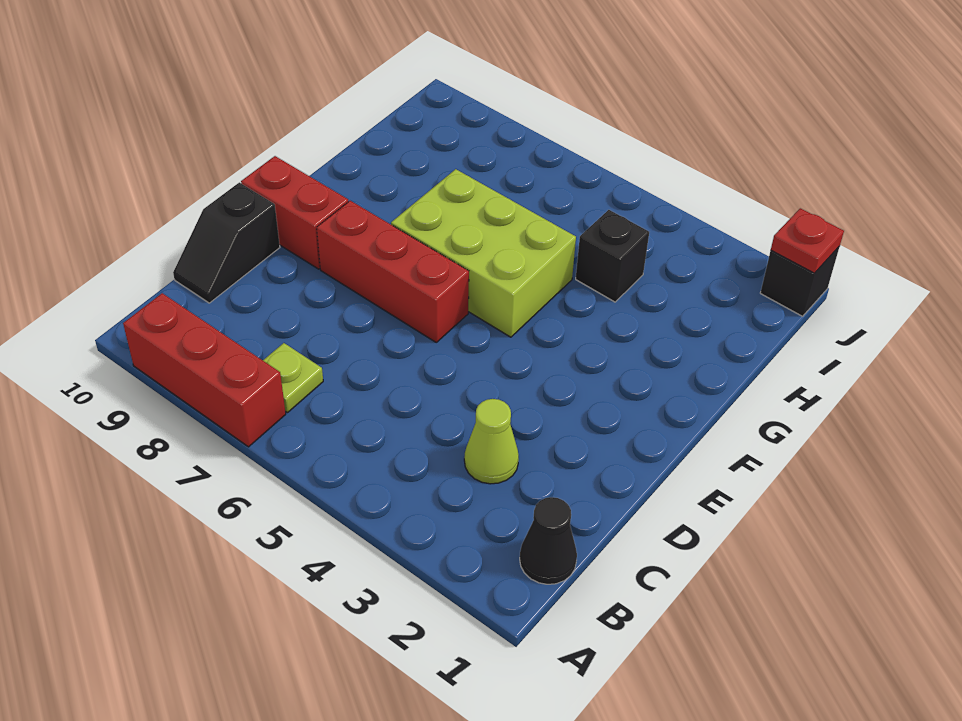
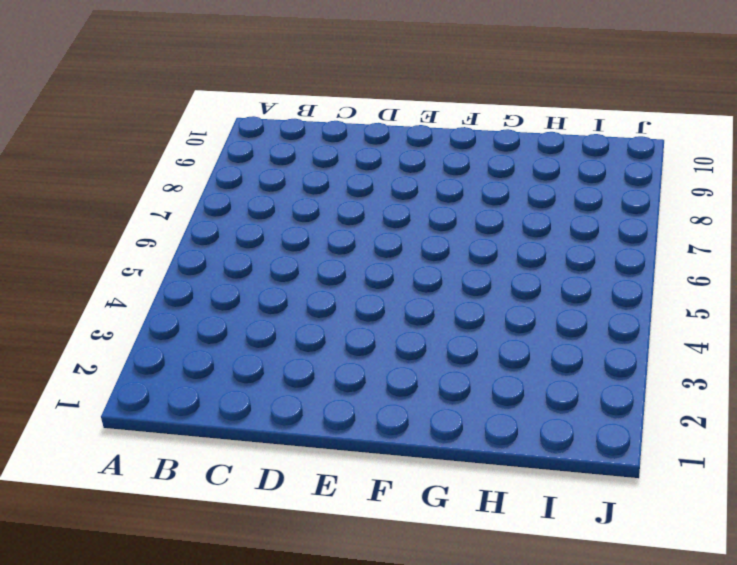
none -> red 1x3 brick [123,293,286,447]
none -> black 1x1 cone [520,497,577,584]

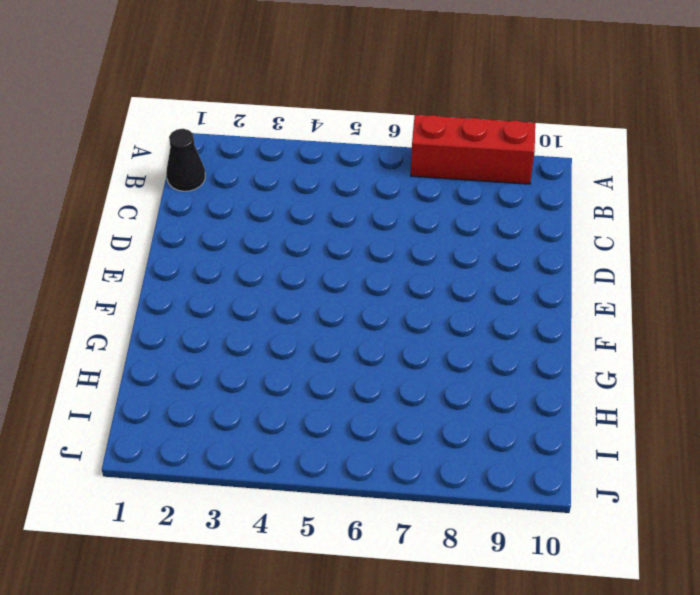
none -> lime 1x1 plate [263,343,323,413]
none -> lime 1x1 cone [464,399,519,484]

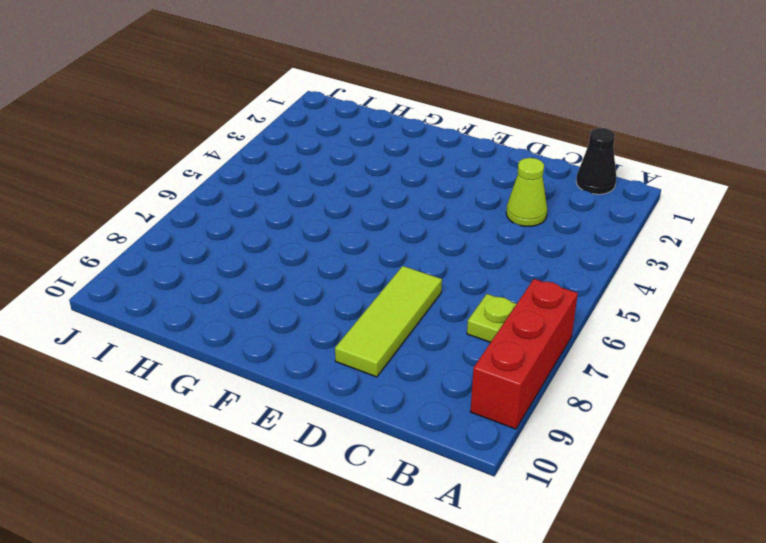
lime 1x3 tile [335,266,442,377] -> none
none -> black 1x2 slope [173,182,280,303]
none -> red 1x3 brick [317,201,469,342]

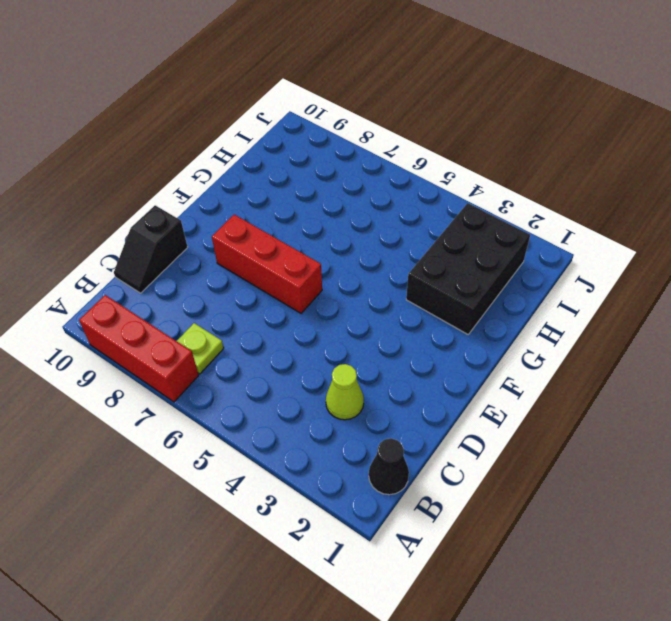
black 2x3 brick [406,203,530,334] -> none
none -> red 1x2 brick [241,156,348,269]
none -> lime 2x3 brick [391,169,576,337]

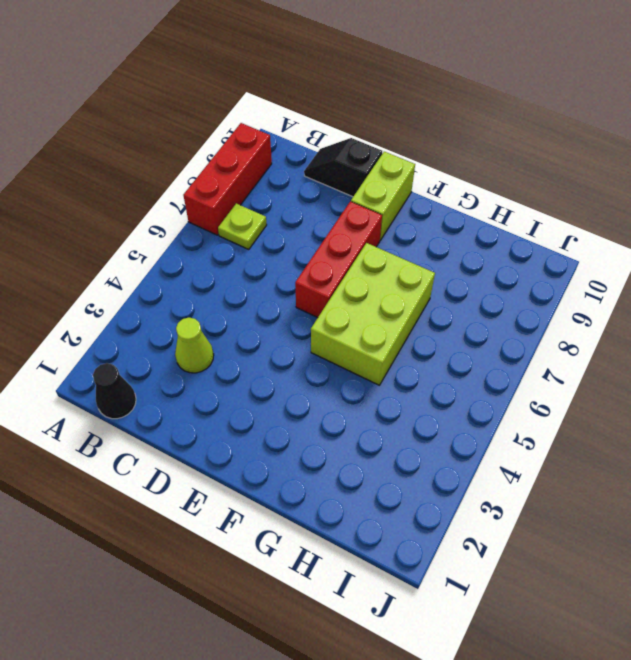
lime 1x2 brick [351,152,415,240] -> red 1x2 brick [241,156,348,269]
none -> black 1x1 brick [576,210,649,302]
none -> black 1x1 brick [760,246,840,316]

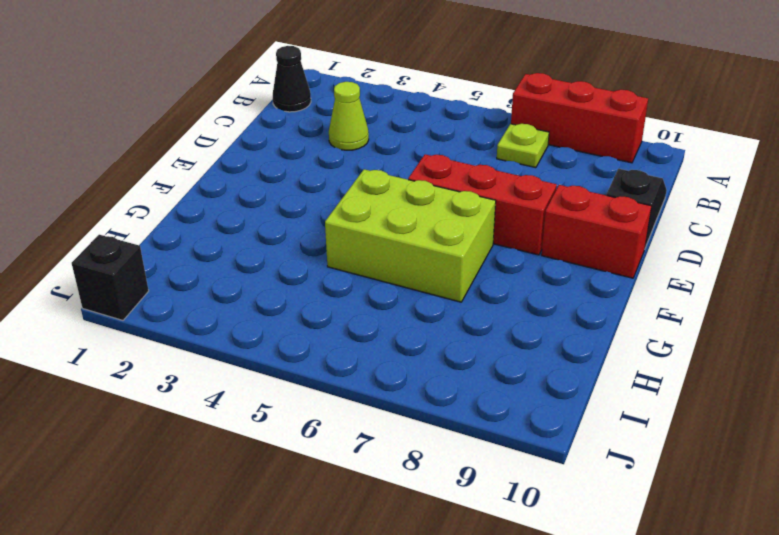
none -> black 1x1 brick [576,210,649,302]
none -> red 1x1 plate [771,208,844,273]

